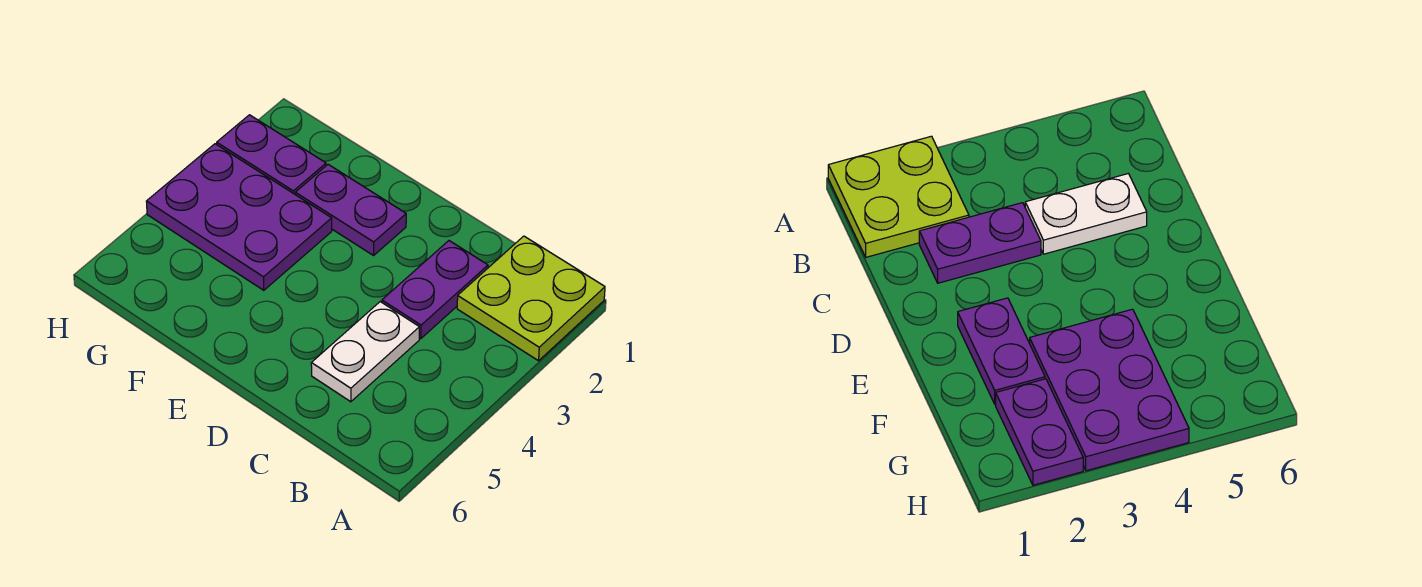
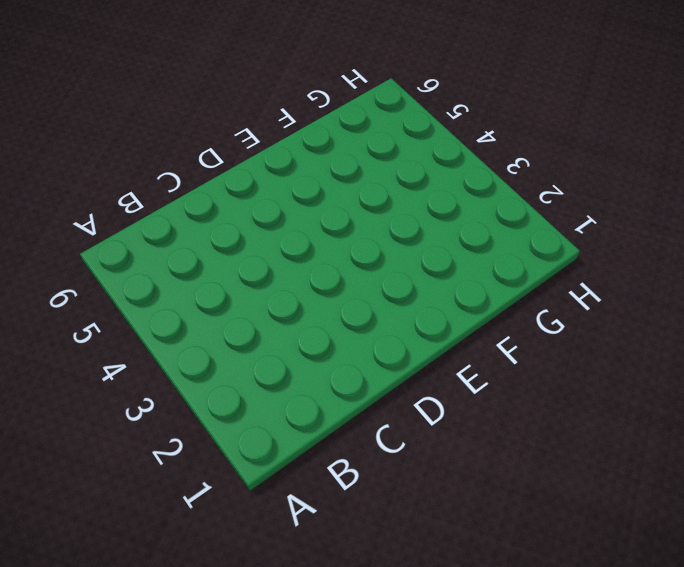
none -> lime 2x2 plate [457,236,605,361]
none -> purple 1x2 plate [382,241,488,339]

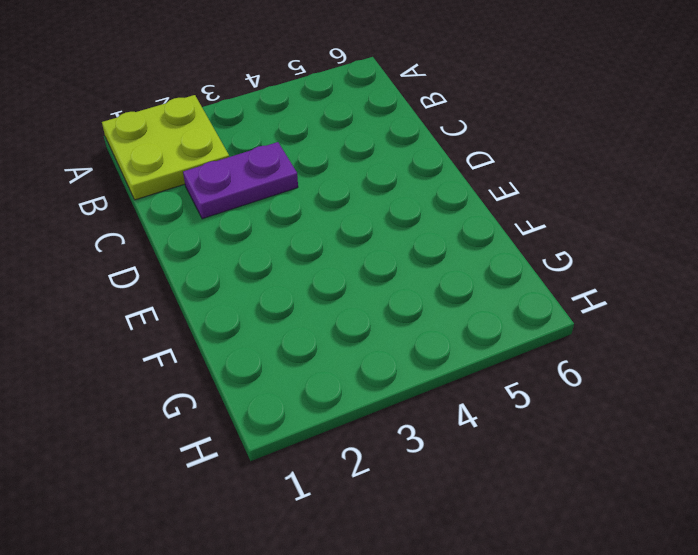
none -> white 1x2 plate [311,302,419,402]
none -> purple 1x2 plate [295,164,406,255]

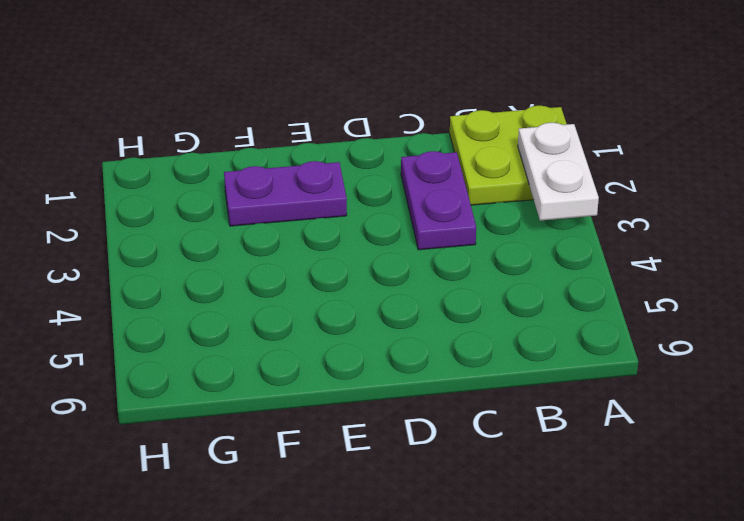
white 1x2 plate [518,123,599,221] -> white 1x2 plate moved to [311,302,419,402]
none -> purple 2x3 plate [146,144,332,290]
none -> purple 1x2 plate [217,115,326,194]

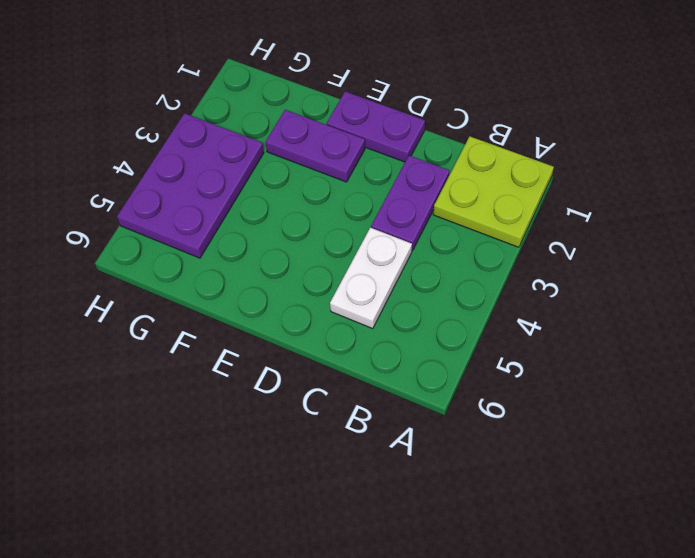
purple 1x2 plate [326,92,425,162] -> purple 1x2 plate moved to [217,115,326,194]
purple 2x3 plate [117,113,264,258] -> purple 2x3 plate turned to [146,144,332,290]

